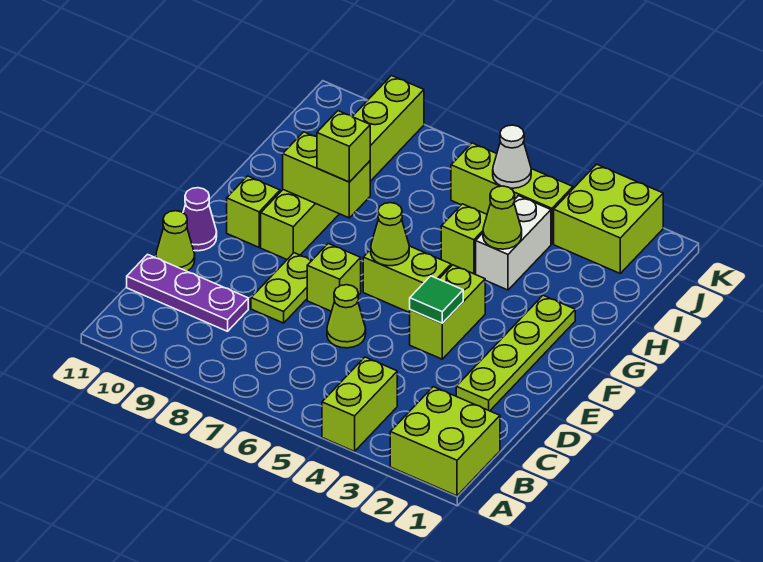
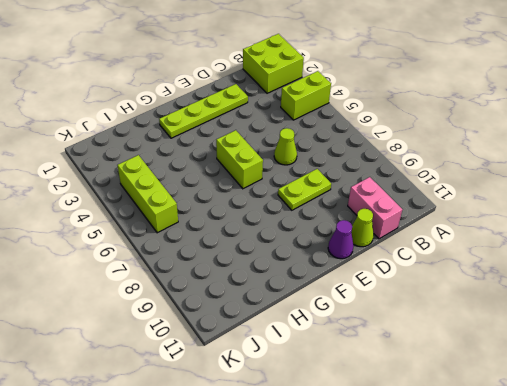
pink 1x2 brick [348,177,402,239] -> purple 1x3 plate [127,254,248,331]
none -> lime 1x2 brick [410,265,485,359]
none -> lime 1x1 brick [307,244,361,311]
none -> lime 1x6 brick [261,76,424,259]

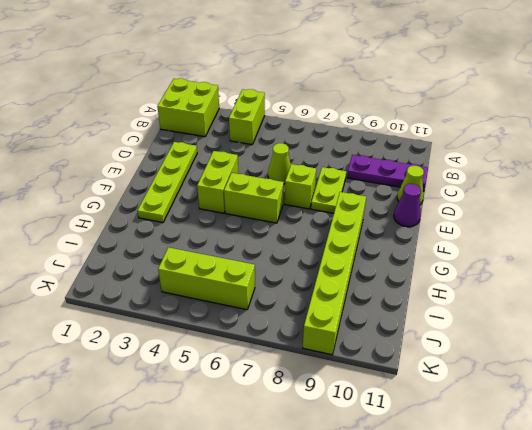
none -> lime 1x1 brick [227,176,280,247]
none -> white 1x2 brick [476,196,551,290]
none -> lime 1x1 brick [441,204,487,274]

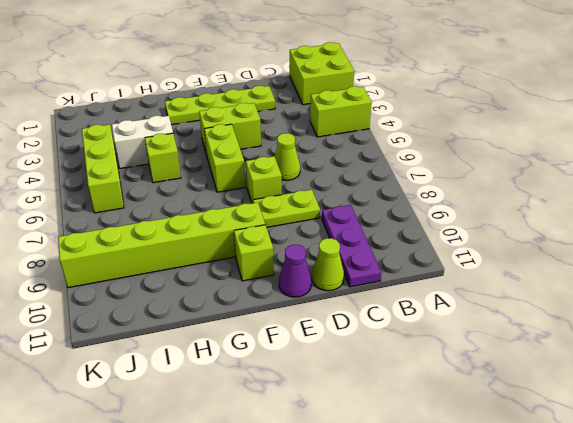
none -> lime 2x2 brick [554,164,663,273]
none -> green 1x1 tile [410,276,463,323]
none -> lime 1x1 cone [371,203,409,266]

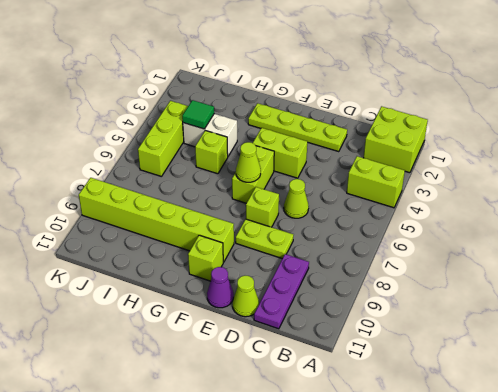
green 1x1 tile [182,100,214,129] -> green 1x1 tile moved to [410,276,463,323]
none -> lime 2x2 brick [554,164,663,273]
none -> lime 1x2 brick [283,132,370,218]
none -> lime 1x1 cone [483,186,522,249]

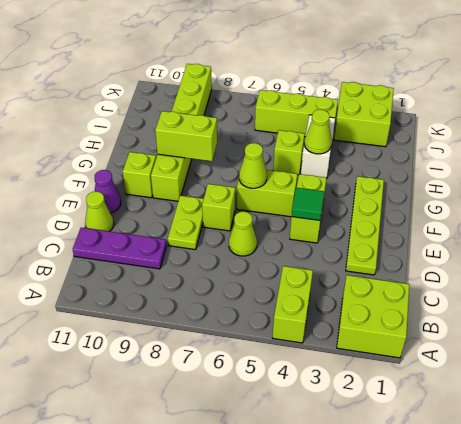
none -> white 1x1 cone [493,125,531,188]
none -> lime 1x1 brick [317,111,370,182]

